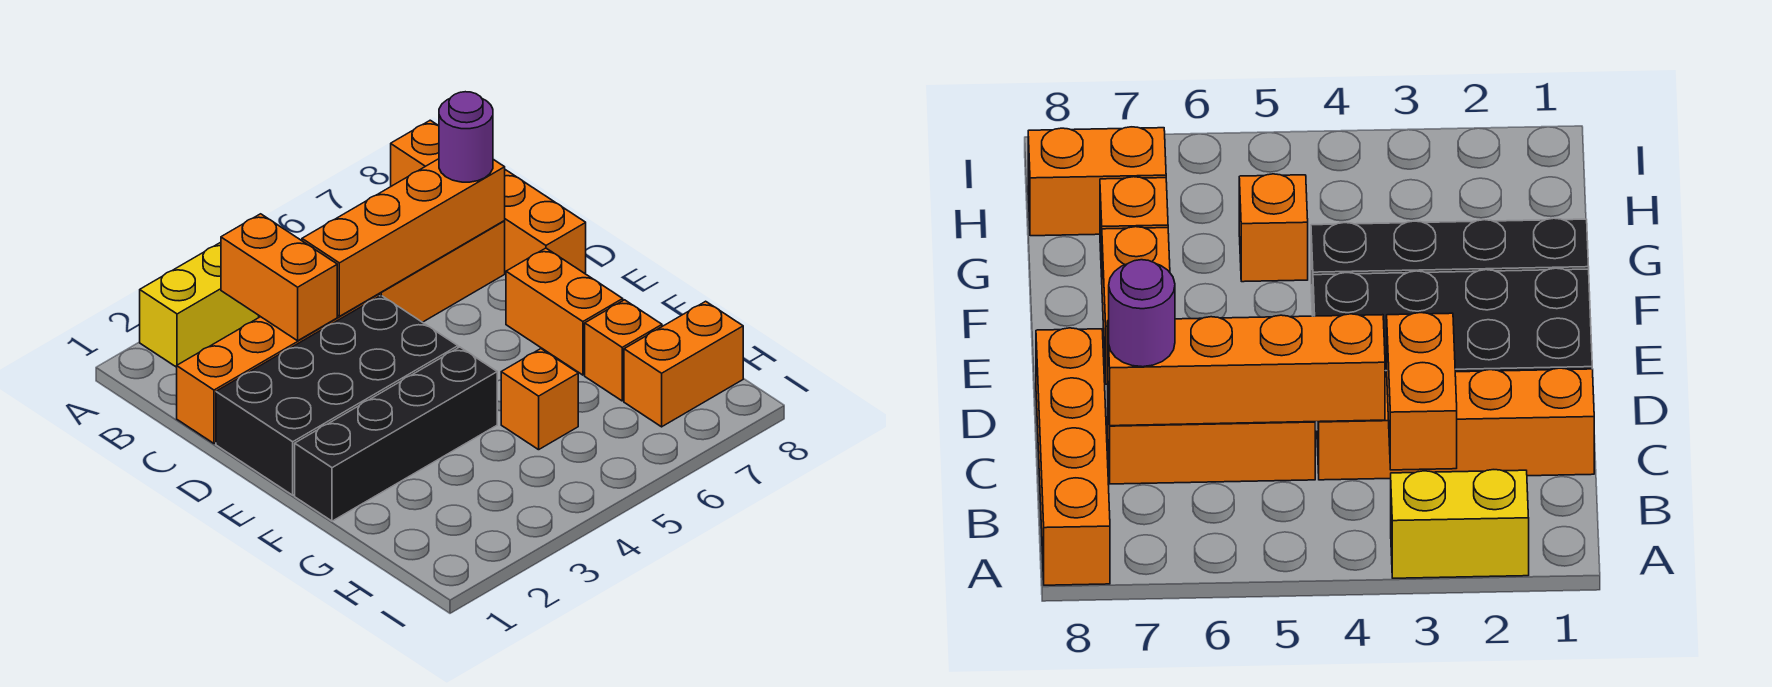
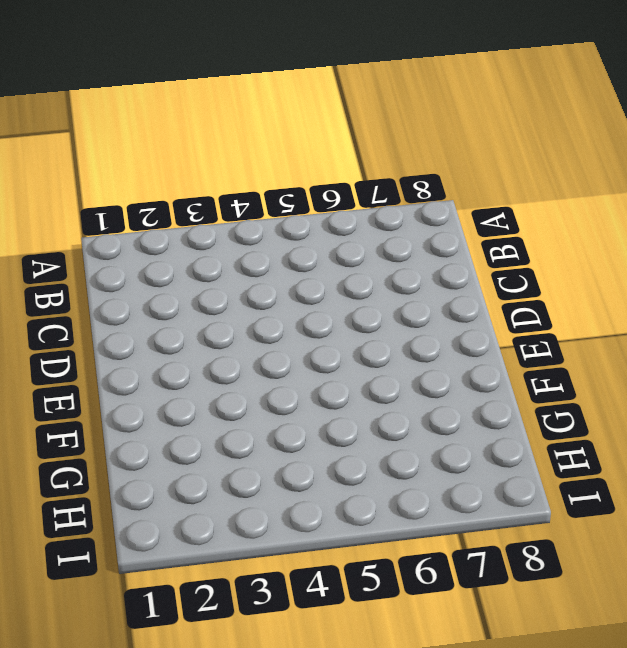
none -> yellow 1x2 brick [140,242,259,367]
none -> orange 1x4 brick [391,120,586,274]
none -> orange 1x4 brick [177,294,379,444]

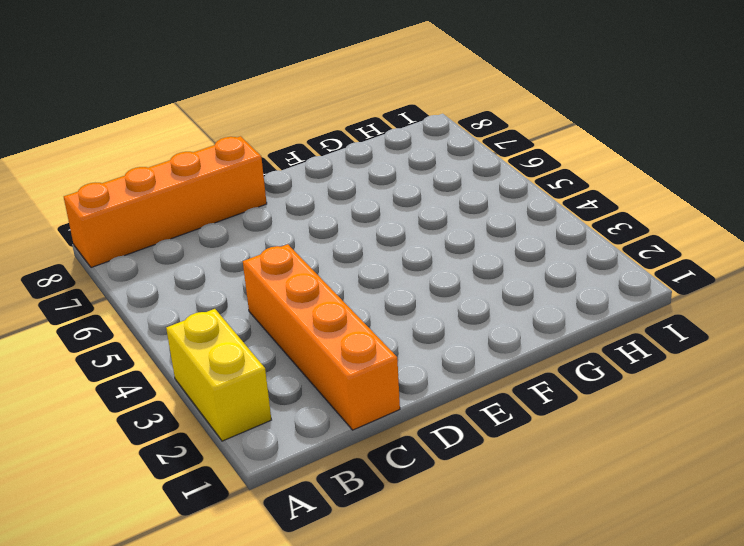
none -> orange 1x3 brick [379,221,505,322]
none -> black 2x4 brick [216,295,458,495]
none -> orange 1x2 brick [506,248,623,375]

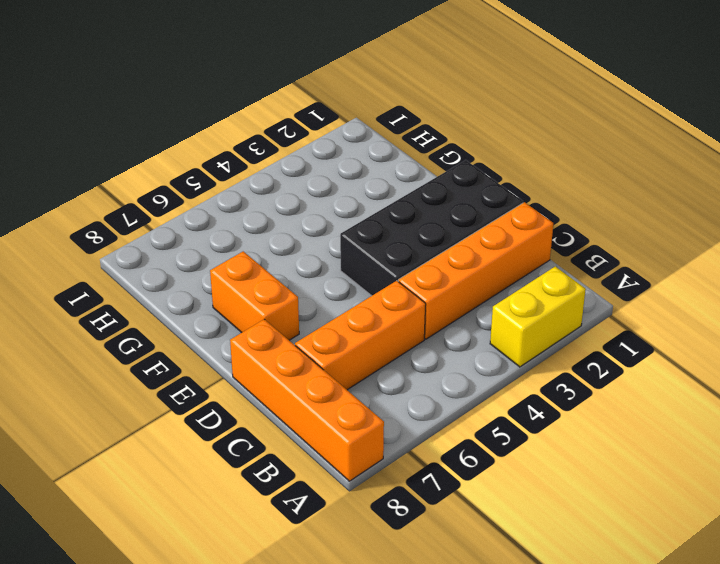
none -> black 1x4 brick [295,347,497,521]
none -> orange 1x1 brick [501,349,578,450]
none -> orange 1x1 brick [585,300,662,401]

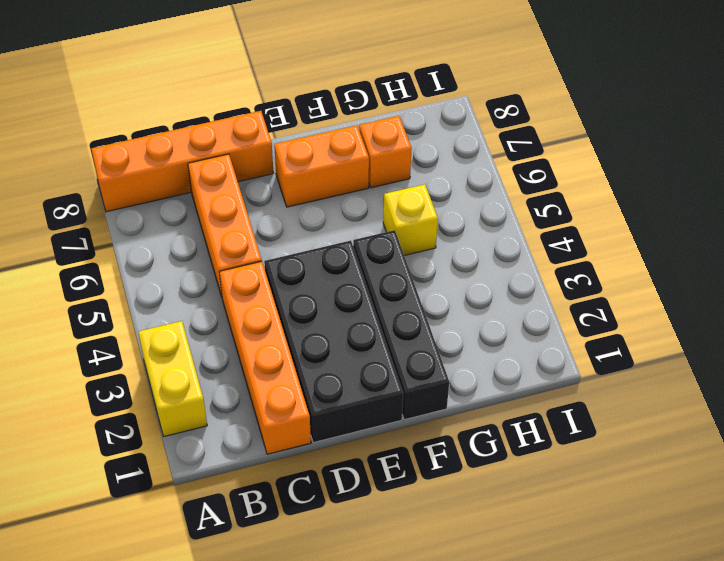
yellow 1x1 brick [383,184,438,255] -> orange 1x1 brick [501,349,578,450]
none -> orange 1x2 brick [624,301,743,427]
none -> orange 1x2 brick [221,214,337,341]
none -> orange 1x4 brick [302,159,505,316]

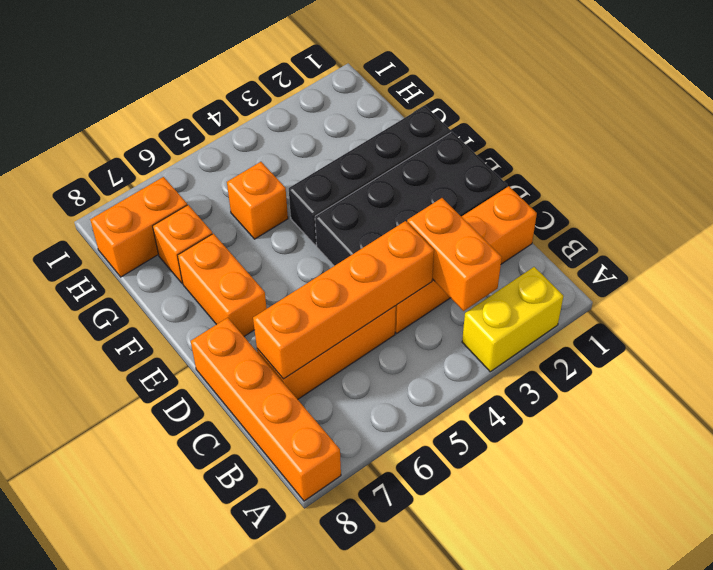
none -> purple 1x1 round brick [439,92,493,182]

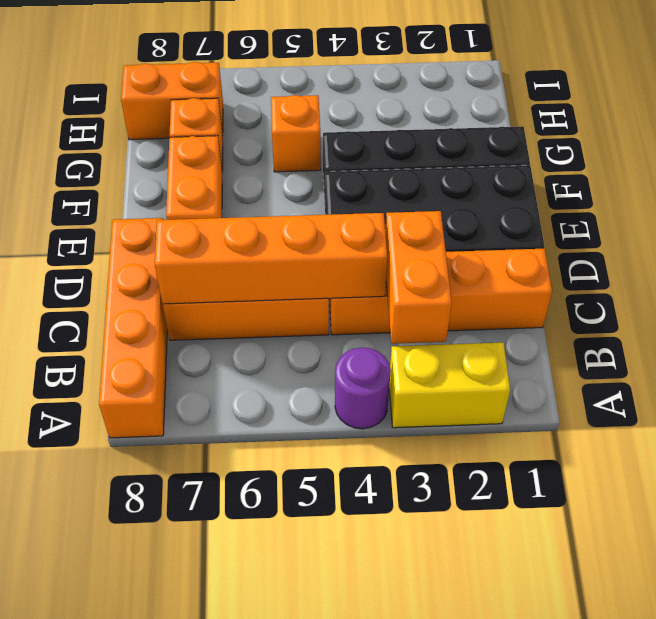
purple 1x1 round brick [335,347,391,429] -> purple 1x1 round brick moved to [439,92,493,182]

